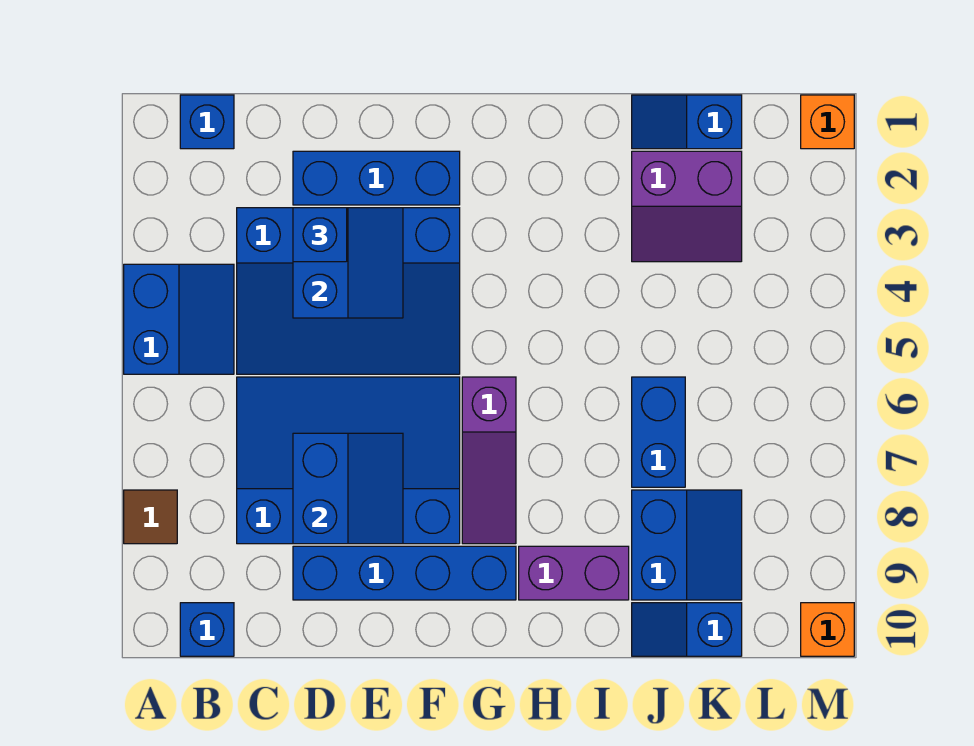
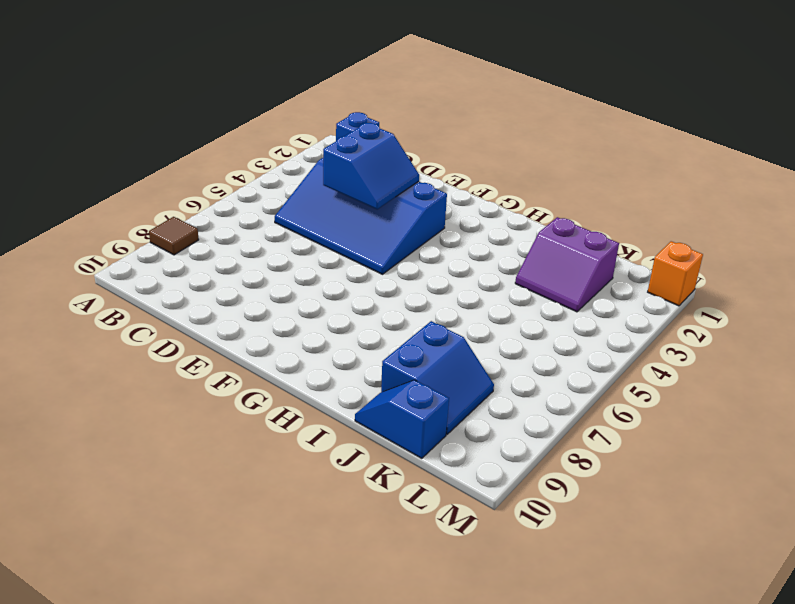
none -> blue 2x2 slope [124,264,234,374]
none -> blue 1x1 brick [180,603,234,656]
none -> blue 3x4 slope [237,377,460,544]

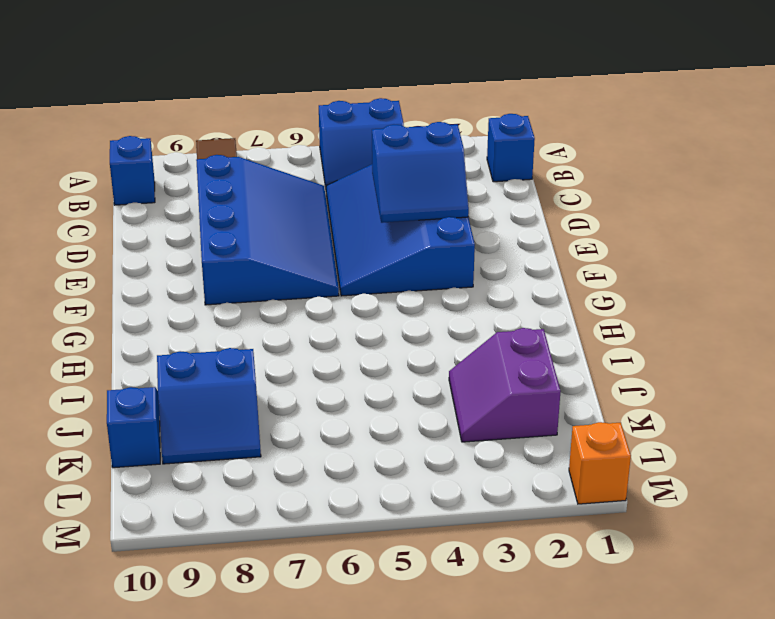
none -> blue 1x3 brick [293,151,460,205]
none -> blue 1x4 brick [293,546,516,600]
none -> purple 1x3 slope [462,377,516,544]

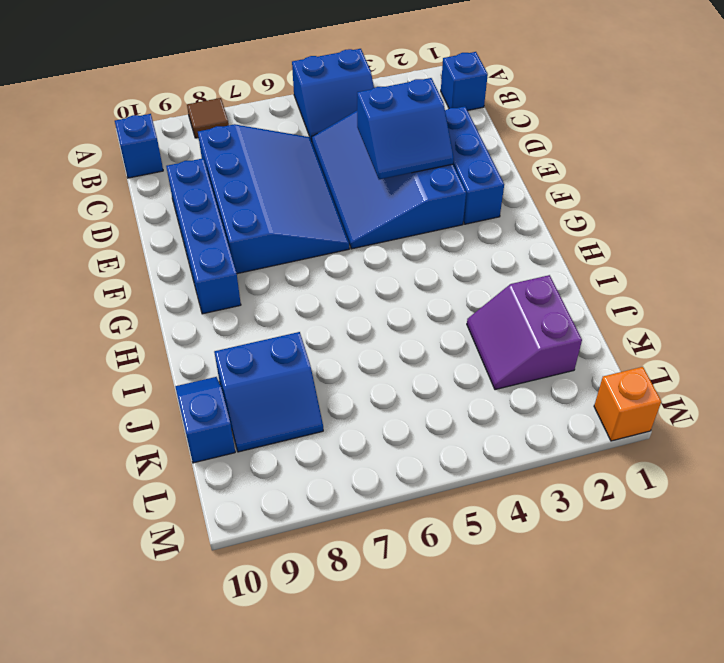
none -> purple 1x3 slope [462,377,516,544]
none -> purple 1x2 brick [519,546,629,600]
none -> blue 1x2 slope [632,95,742,149]

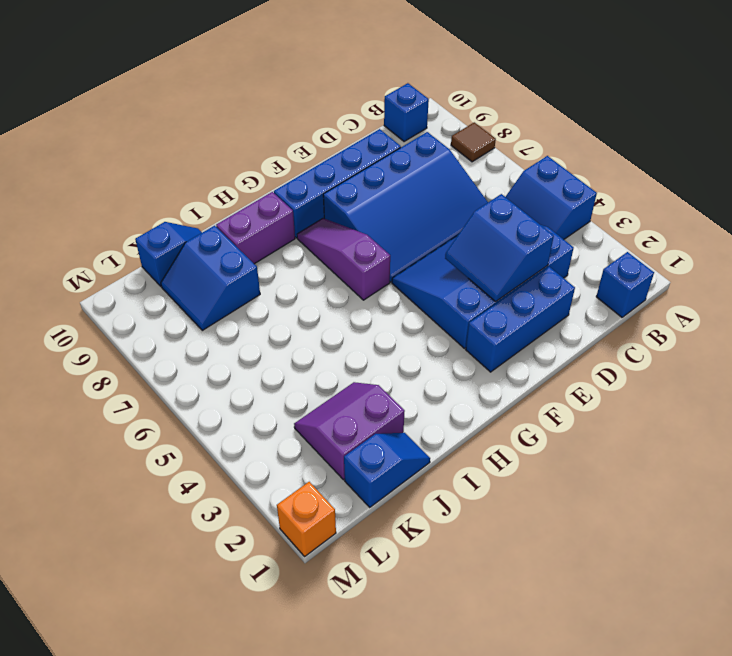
none -> blue 1x2 brick [632,377,685,487]
none -> orange 1x1 brick [801,603,854,656]
none -> blue 2x2 slope [293,433,403,544]

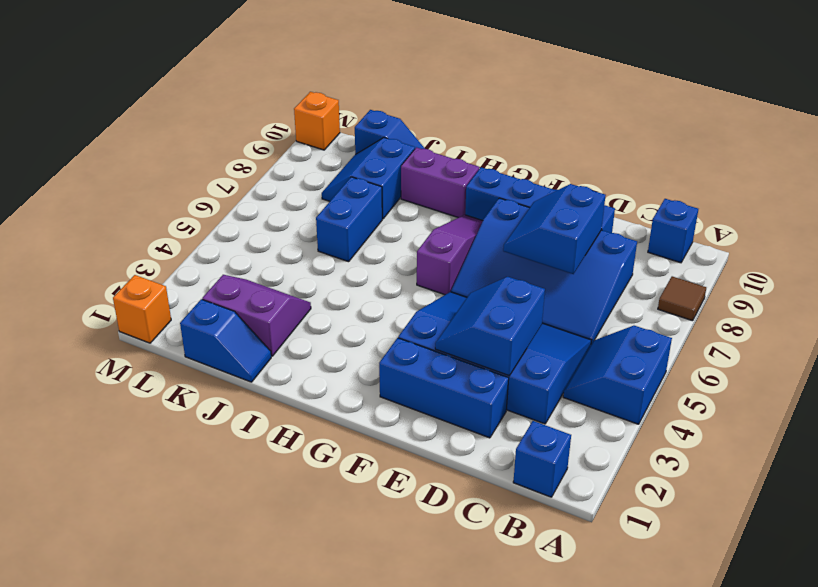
none -> blue 1x1 brick [293,208,347,262]

